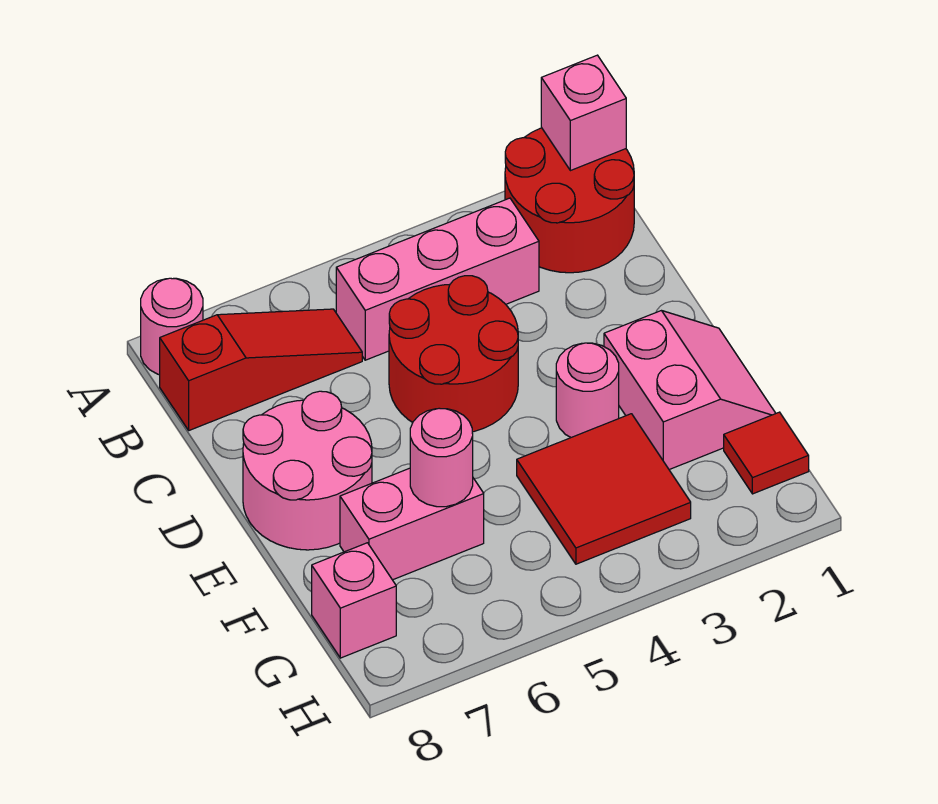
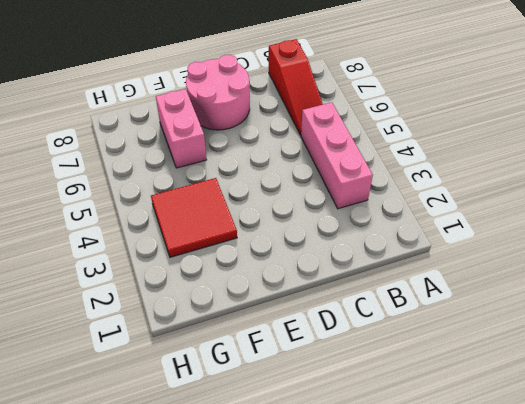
none -> red 2x2 round brick [505,128,634,273]
none -> pink 1x1 round brick [141,278,203,375]
none -> red 2x2 round brick [389,276,518,432]

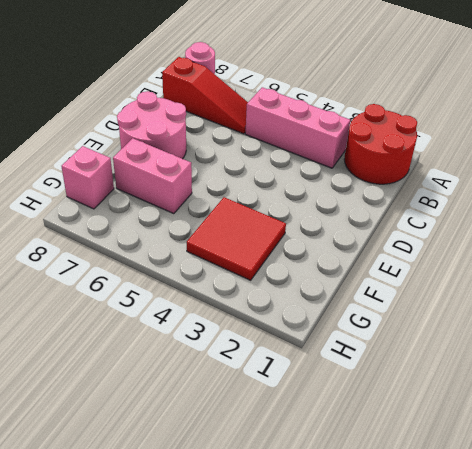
none -> red 2x2 round brick [389,276,518,432]
none -> pink 2x2 slope [604,311,776,470]
none -> pink 1x1 round brick [556,343,619,437]

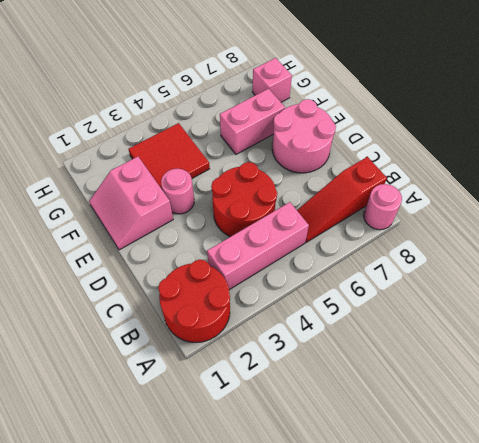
none -> red 1x1 tile [724,412,809,494]
none -> pink 1x1 brick [541,55,626,171]
none -> pink 1x1 round brick [410,408,473,507]

